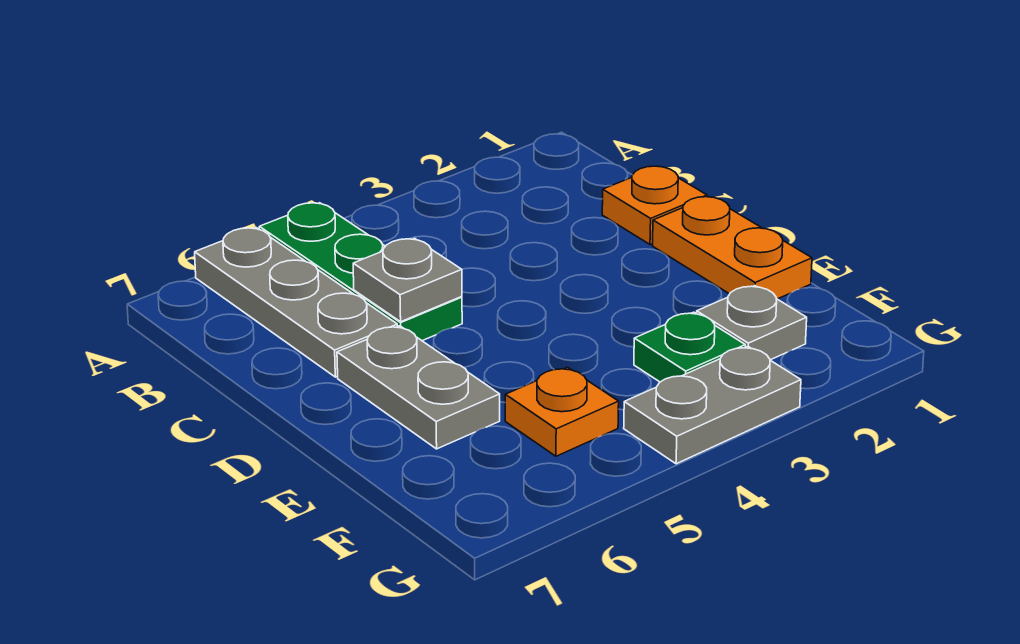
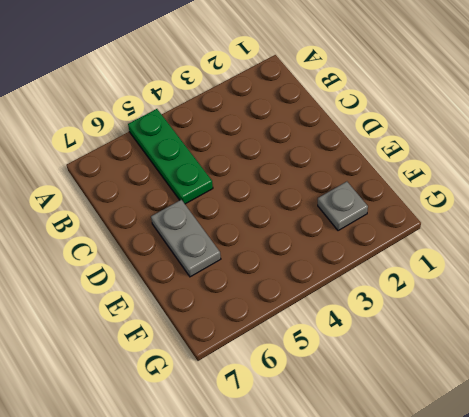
none -> grey 1x3 plate [195,228,398,377]
none -> orange 1x1 plate [602,166,707,245]

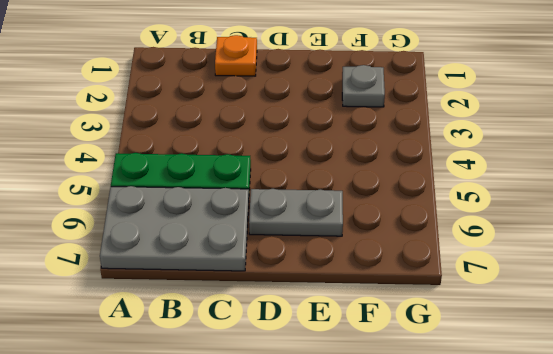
grey 2x3 plate [100,186,249,271] -> grey 1x3 plate [195,228,398,377]
none -> orange 1x2 plate [653,197,812,299]
none -> green 1x1 plate [634,312,745,382]

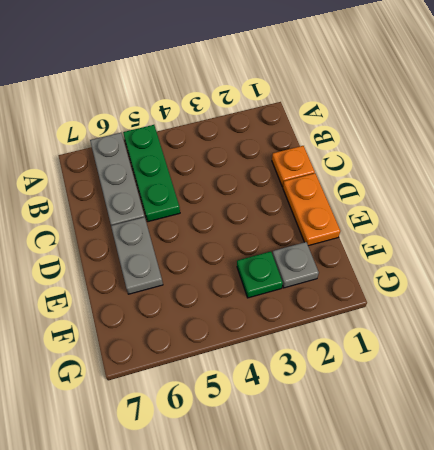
none -> orange 1x1 plate [505,367,619,456]
none -> grey 1x2 plate [624,347,801,464]

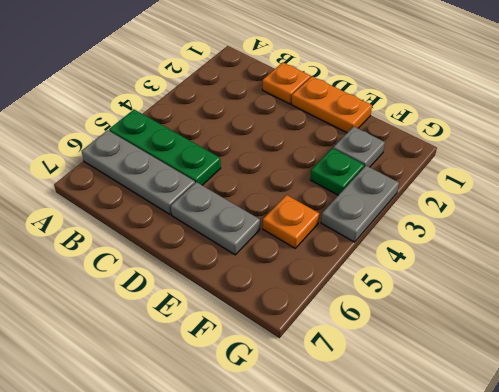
none -> grey 1x1 plate [353,238,462,322]

